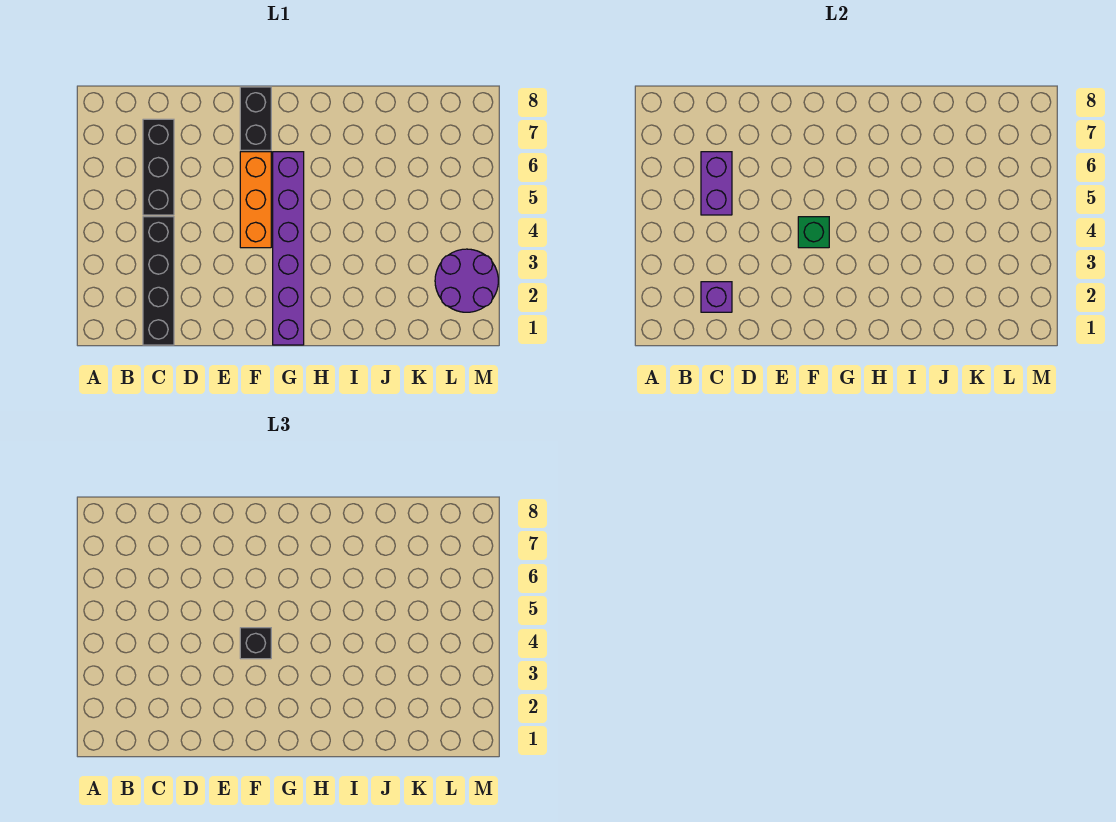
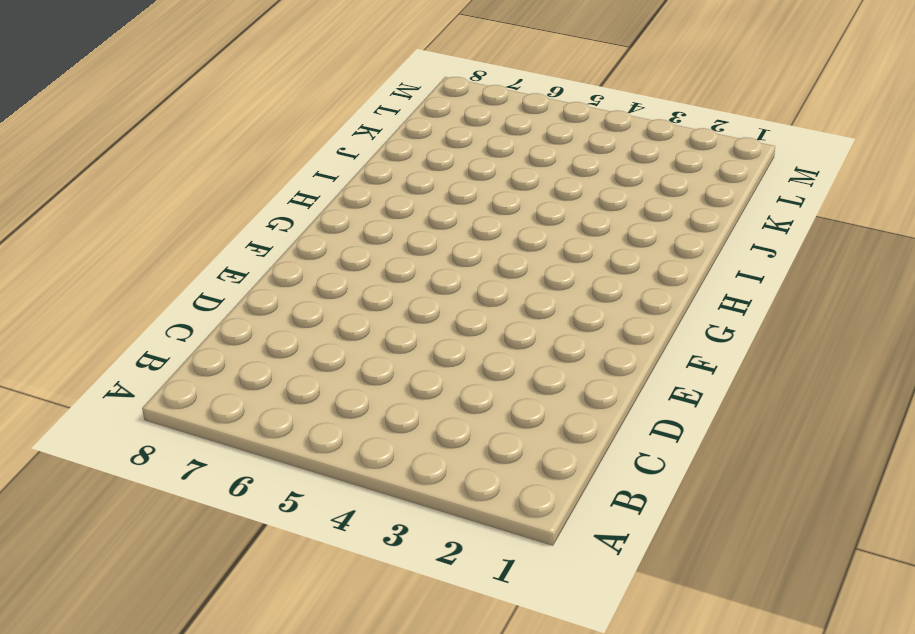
none -> black 1x4 brick [143,217,174,345]
none -> black 1x3 brick [143,119,174,215]

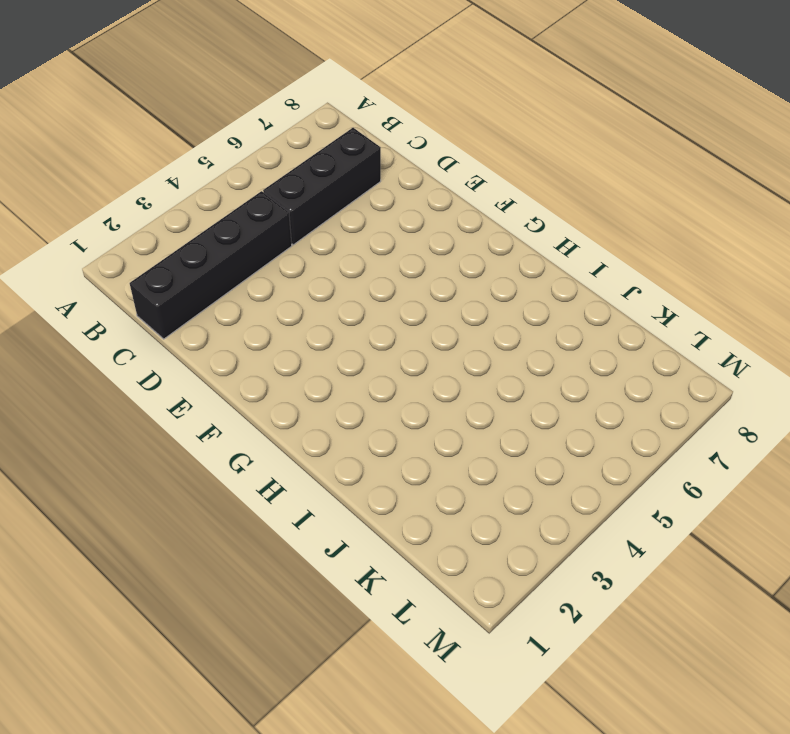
none -> orange 1x3 brick [240,152,271,248]
none -> black 1x2 brick [240,87,271,150]

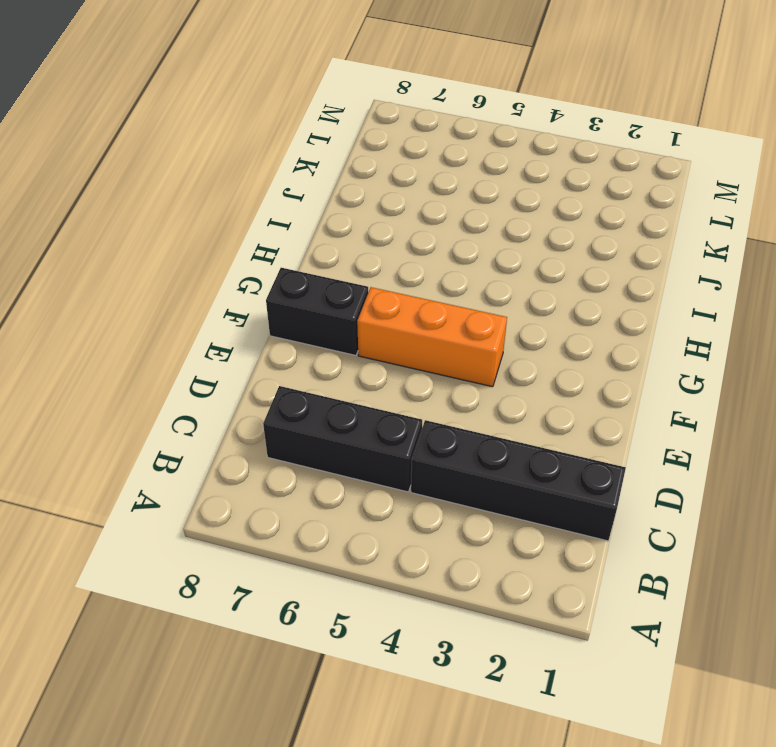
none -> purple 1x6 brick [273,152,304,345]
none -> purple 2x2 round brick [435,249,498,312]

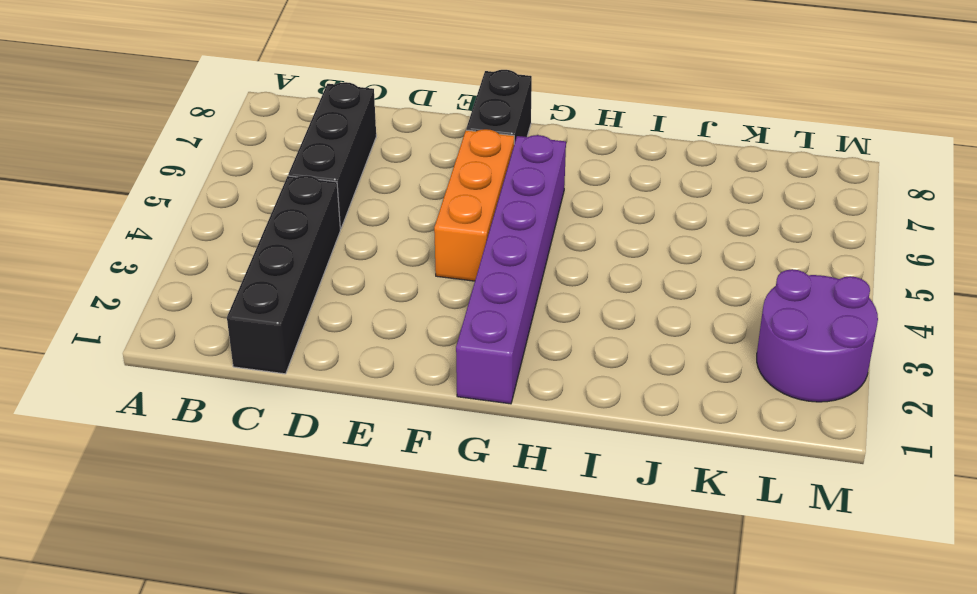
none -> purple 1x1 brick [701,282,732,312]
none -> purple 1x2 brick [701,152,732,215]

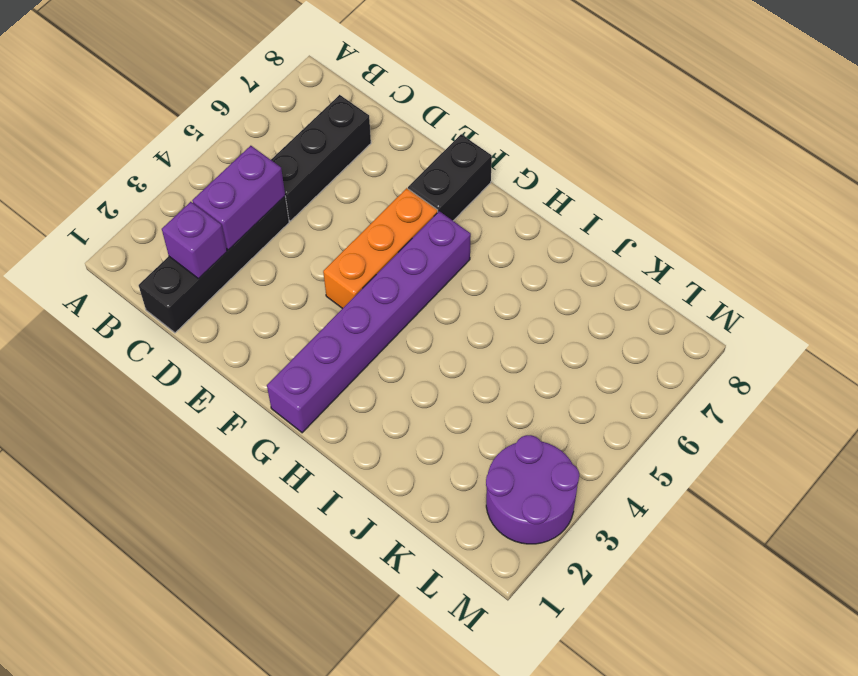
purple 1x2 brick [192,146,285,250] -> purple 1x2 brick moved to [701,152,732,215]
none -> green 1x1 brick [798,217,829,248]
none -> black 1x1 brick [240,628,271,659]

